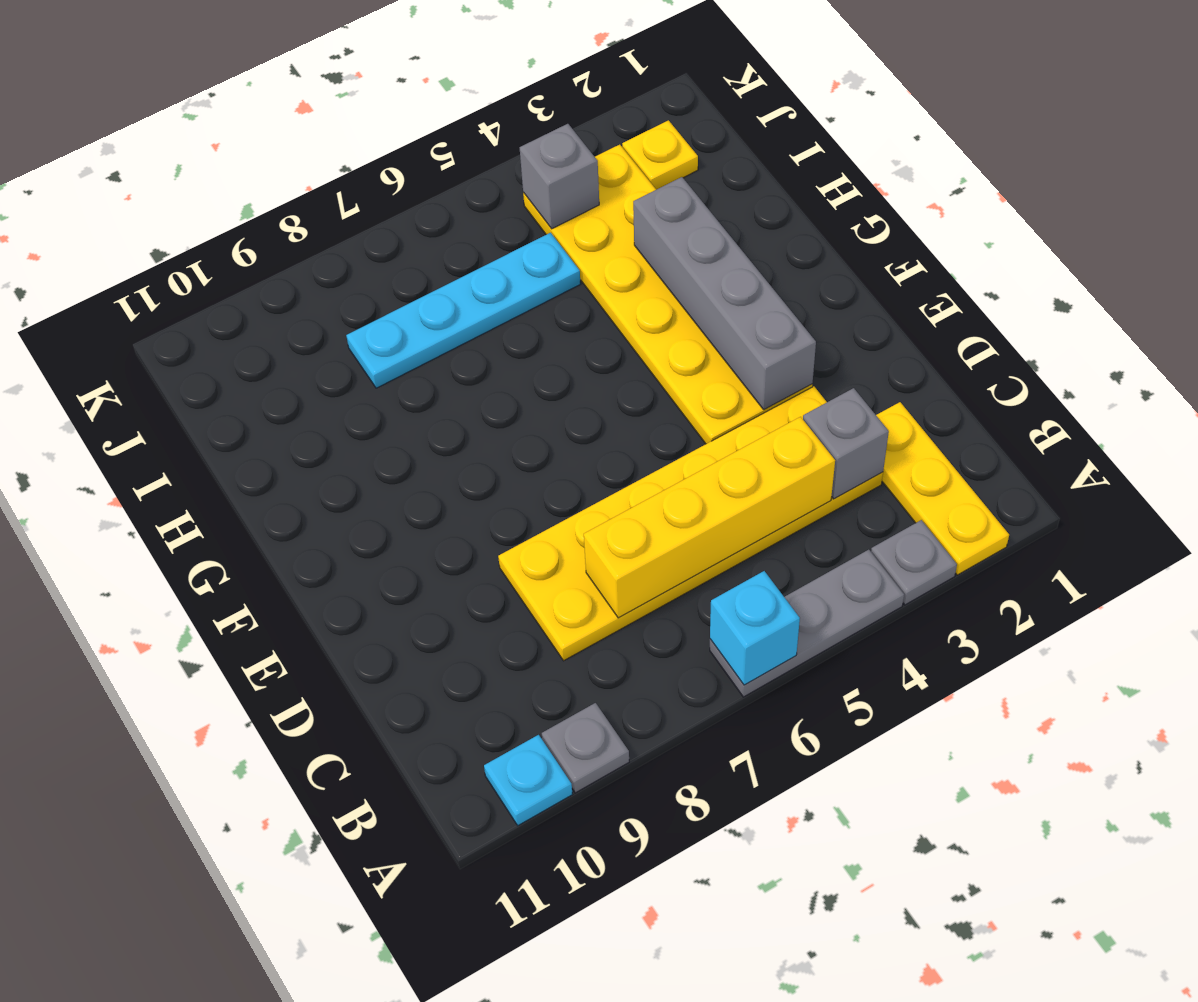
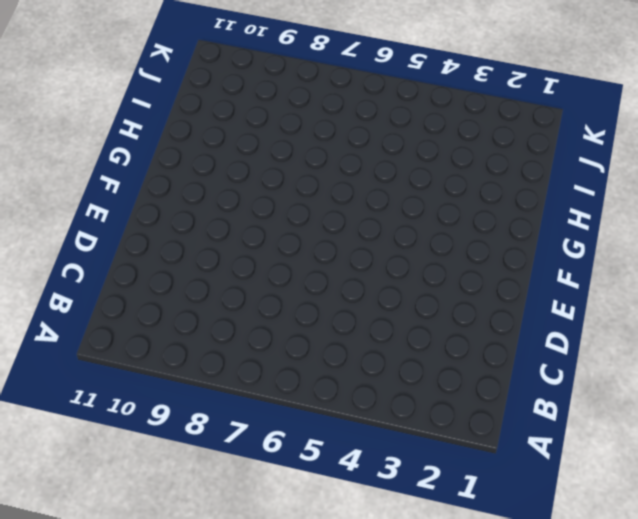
none -> yellow 1x3 plate [876,402,1009,575]
none -> grey 1x1 plate [871,520,957,605]
none -> grey 1x3 plate [710,550,904,697]

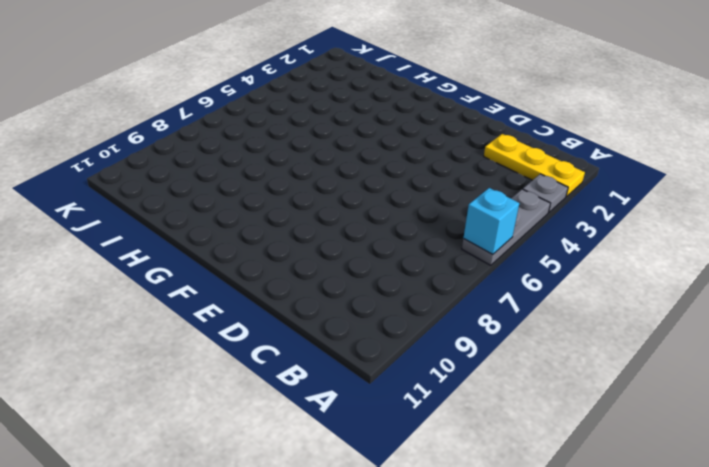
none -> grey 1x1 plate [542,703,629,793]
none -> cyan 1x1 plate [484,735,572,825]
none -> yellow 2x6 plate [498,386,883,661]

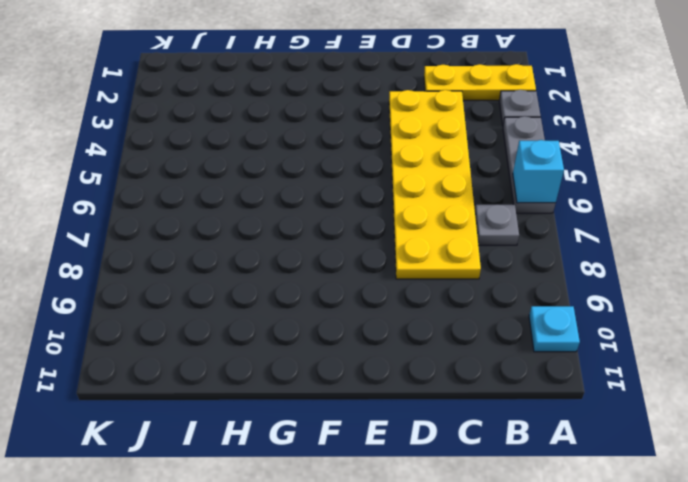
grey 1x1 plate [475,205,519,245] -> grey 1x1 plate moved to [542,703,629,793]
none -> yellow 2x6 plate [523,145,812,444]
none -> cyan 1x4 plate [346,233,580,388]
none -> yellow 1x1 plate [622,120,698,190]

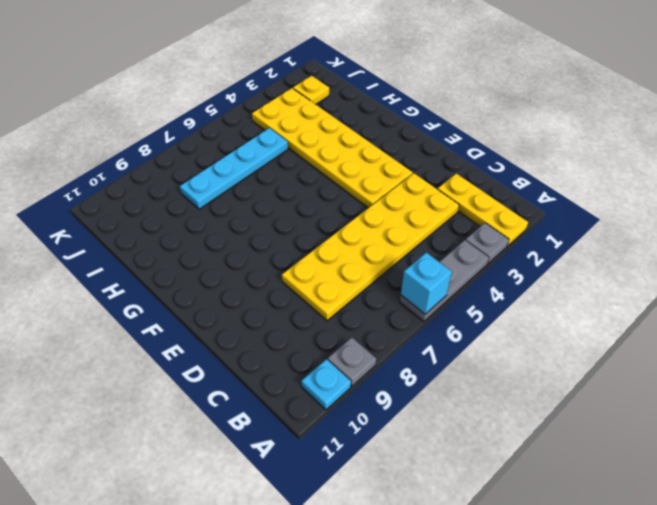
none -> grey 1x1 brick [803,388,889,499]
none -> yellow 1x4 brick [584,417,835,618]
none -> grey 1x4 brick [633,177,816,410]

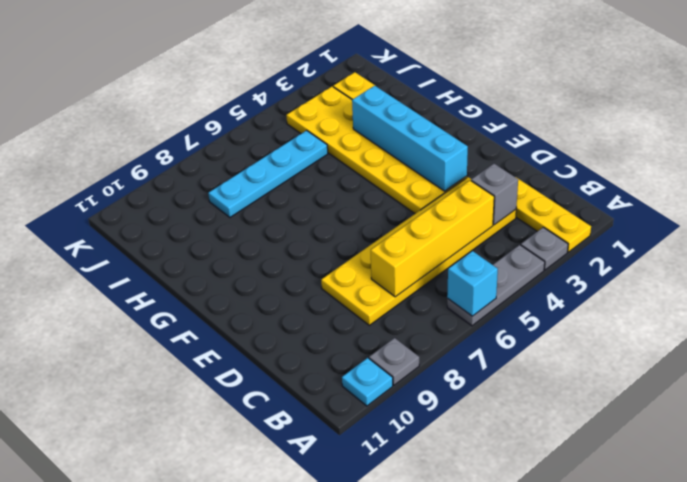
cyan 1x4 brick [352,86,468,191] -> grey 1x4 brick [633,177,816,410]
none -> grey 1x1 brick [520,124,599,229]

